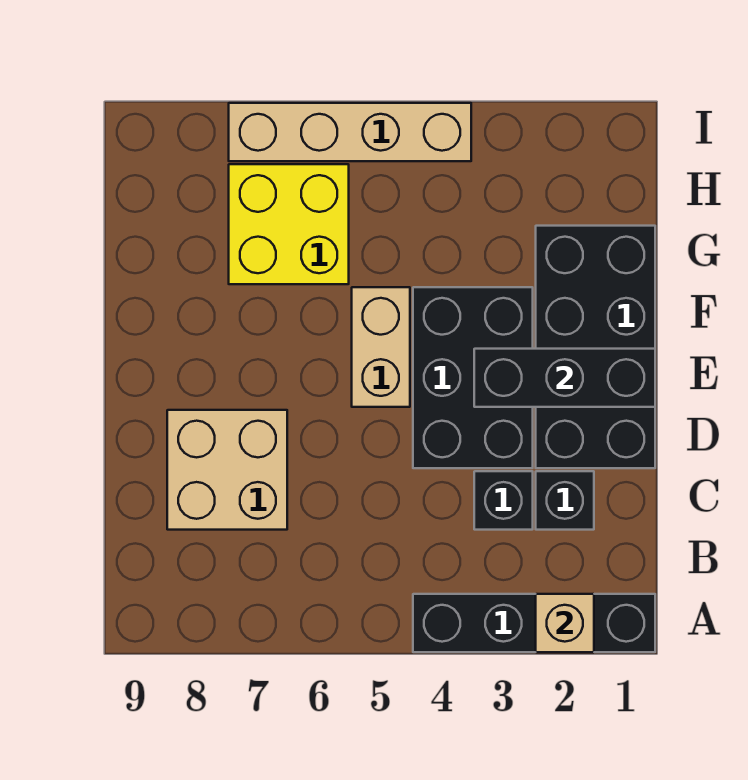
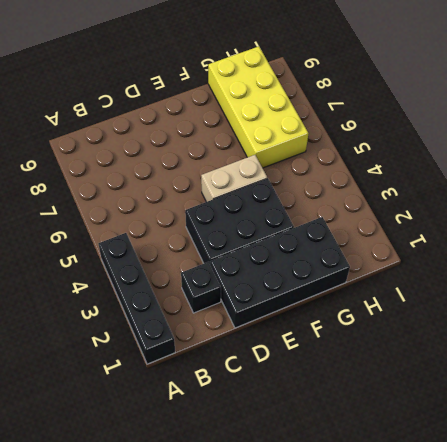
yellow 2x4 brick [208,47,308,168] -> yellow 2x2 brick [229,164,349,284]
none -> black 1x1 brick [474,471,533,530]
none -> tan 2x2 brick [167,410,287,530]

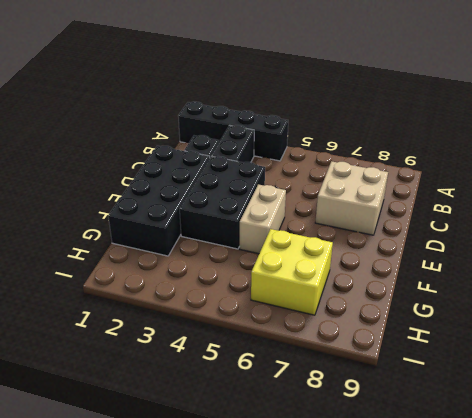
black 1x2 brick [211,125,254,163] -> black 1x1 brick [474,471,533,530]
none -> tan 1x4 brick [229,103,471,161]
none -> tan 1x1 brick [536,594,594,652]

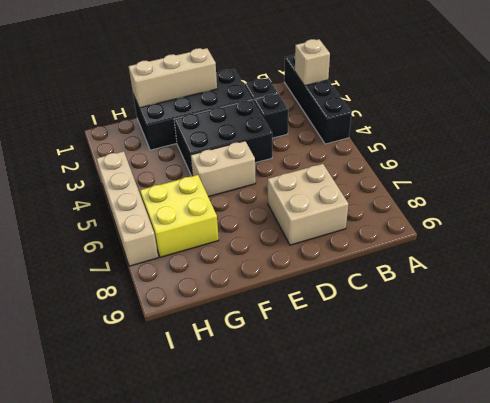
tan 1x3 brick [128,48,217,108] -> black 1x3 brick [474,349,655,407]

